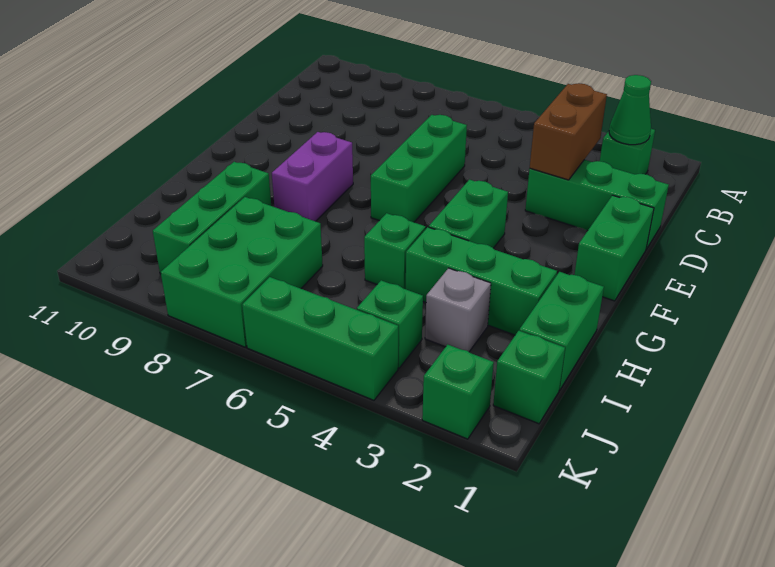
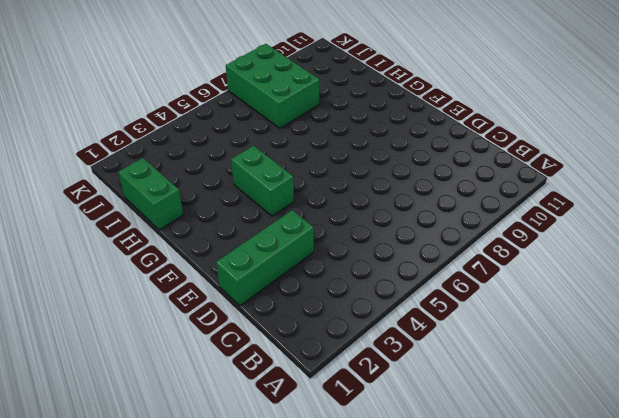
none -> green 1x1 brick [600,129,655,174]
none -> green 1x3 brick [371,115,467,222]
none -> green 1x2 brick [574,195,654,301]

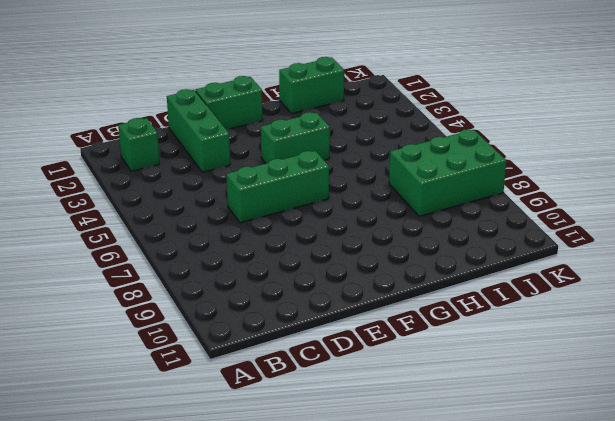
none -> purple 1x2 brick [272,132,353,221]
none -> green 1x3 brick [406,227,557,335]
none -> green 1x1 brick [364,213,426,289]

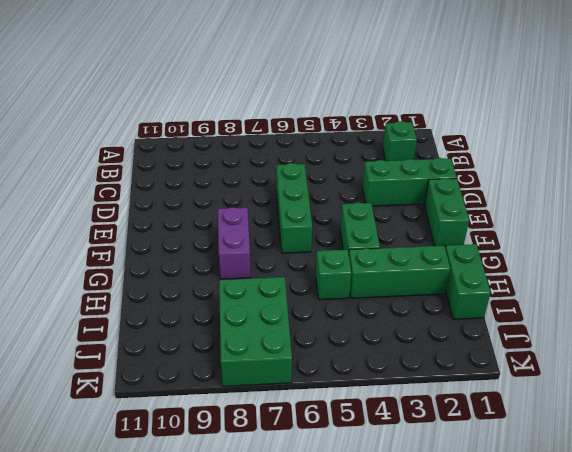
none -> green 1x3 brick [153,162,271,274]
none -> grey 1x1 brick [425,268,491,352]
none -> green 1x1 brick [493,331,565,424]

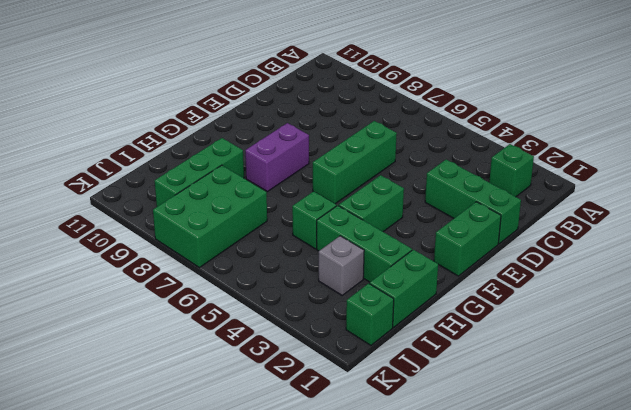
none -> green 1x1 brick [357,280,423,368]
none -> green 1x1 brick [422,345,494,439]
none -> green 1x3 brick [242,277,398,400]

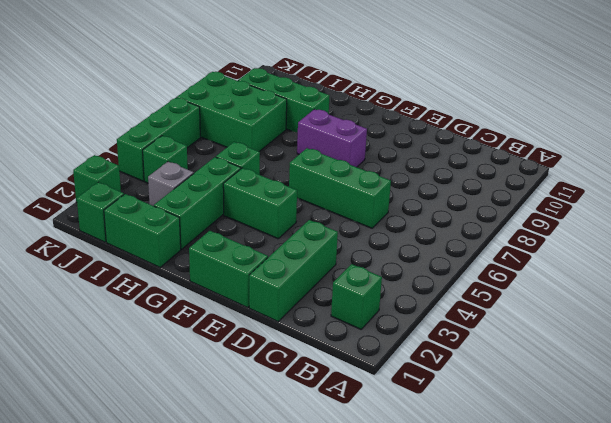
none -> green 1x1 cone [609,75,651,145]
none -> brown 1x2 brick [530,83,607,180]

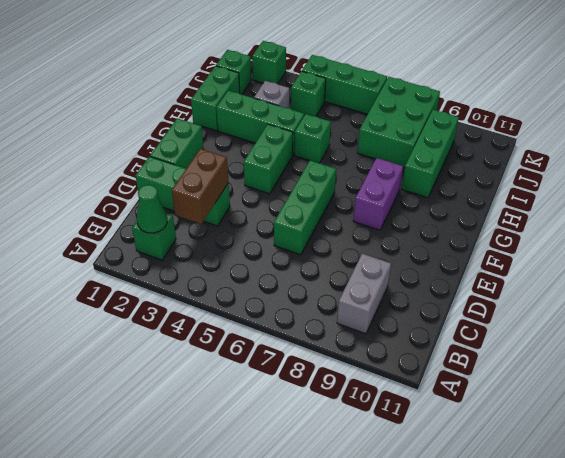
grey 1x2 brick [337,254,391,334] -> none

